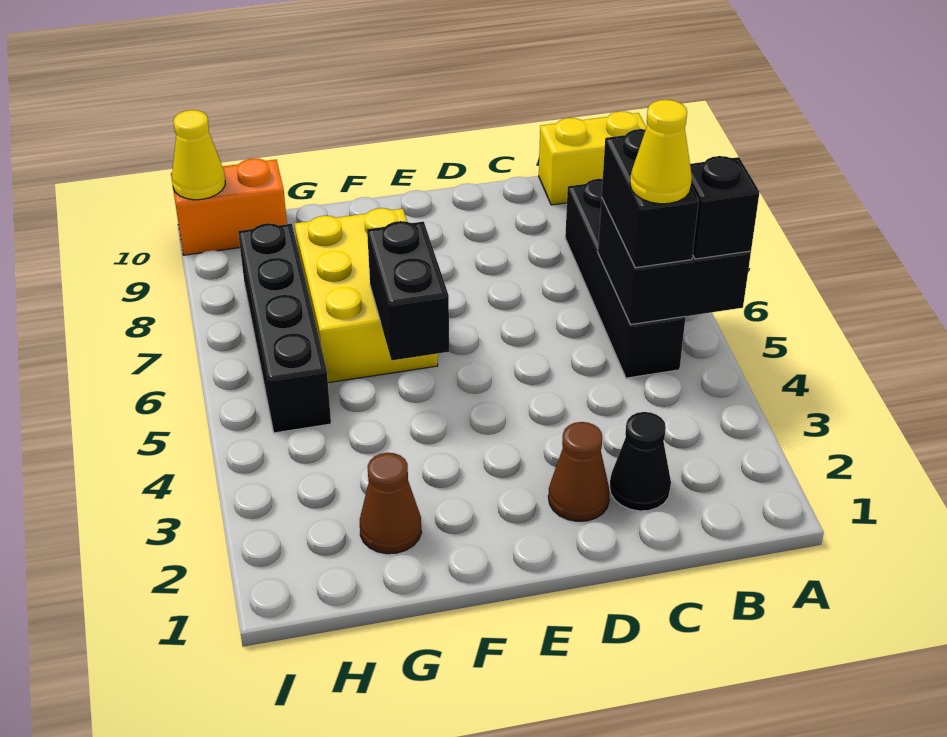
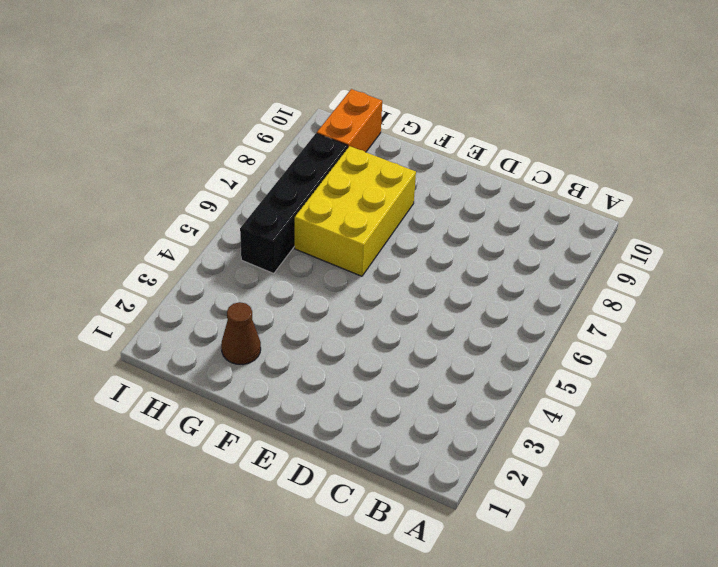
orange 1x2 brick [317,89,382,152] -> orange 1x2 brick turned to [171,159,287,255]
none -> yellow 1x2 brick [539,111,646,205]
none -> black 1x4 brick [565,179,686,378]
none -> black 1x1 cone [610,412,671,511]

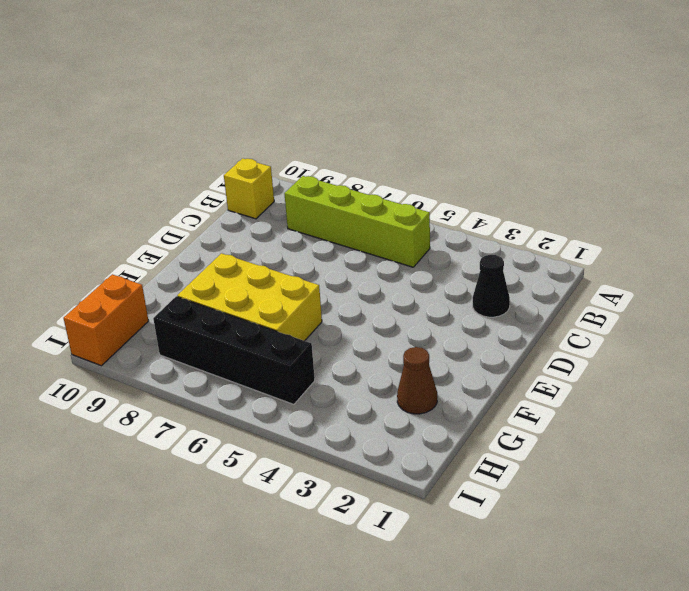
lime 1x4 brick [284,176,430,267] -> black 1x4 brick [565,179,686,378]
yellow 1x1 brick [224,158,274,219] -> yellow 1x2 brick [539,111,646,205]
none -> brown 1x1 cone [548,422,610,521]
none -> black 2x2 brick [598,197,751,325]
none -> black 1x2 brick [367,221,449,360]

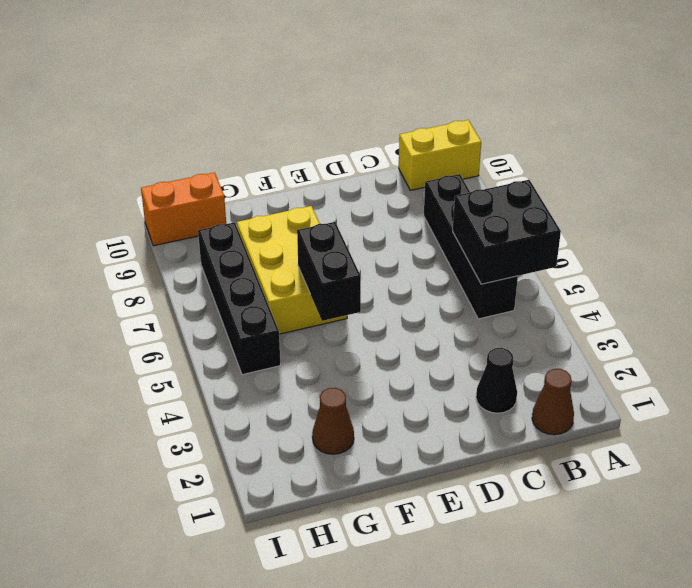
brown 1x1 cone [532,369,574,435] -> brown 1x1 cone moved to [548,422,610,521]
none -> yellow 1x1 cone [172,110,225,200]
none -> black 1x1 brick [690,156,759,259]
none -> black 1x2 brick [602,129,699,268]

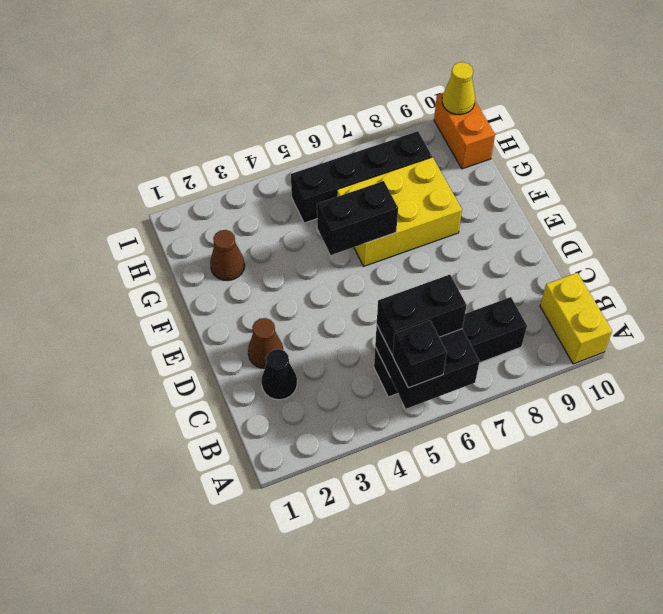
none -> yellow 1x1 cone [630,100,692,204]

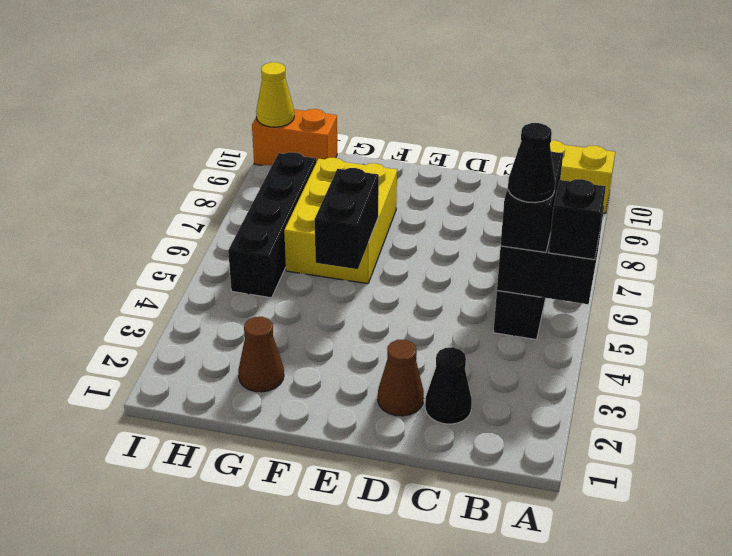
black 1x1 cone [508,123,555,203] -> yellow 1x1 cone [630,100,692,204]

